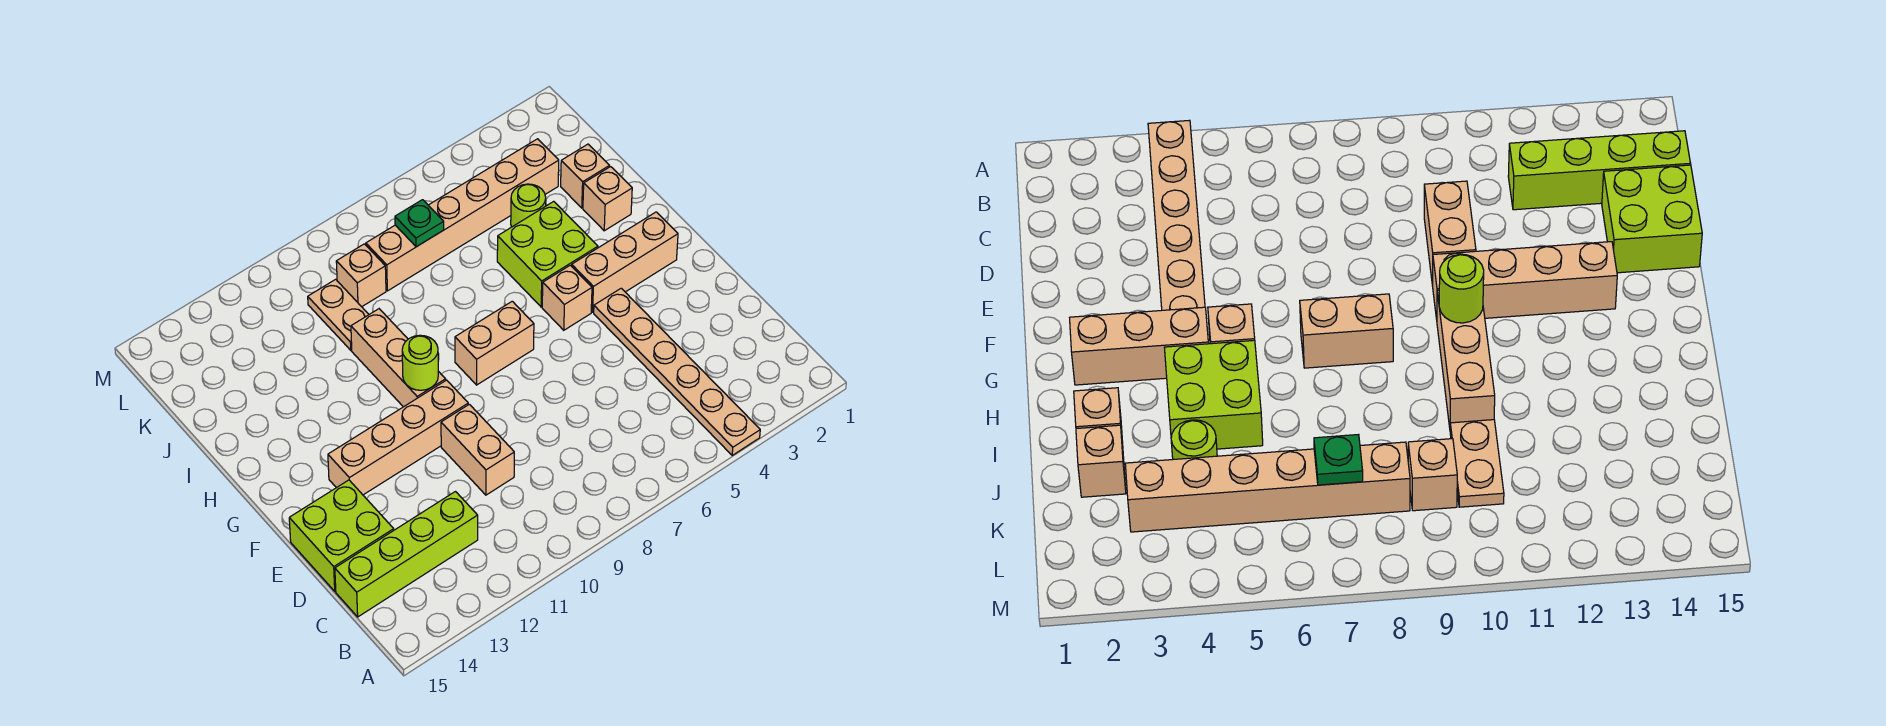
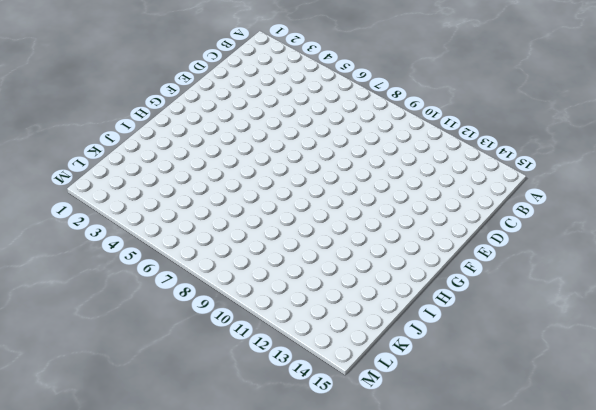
none -> tan 1x6 plate [594,288,760,455]
none -> lime 1x4 brick [335,492,478,617]
none -> tan 1x2 brick [441,404,514,495]

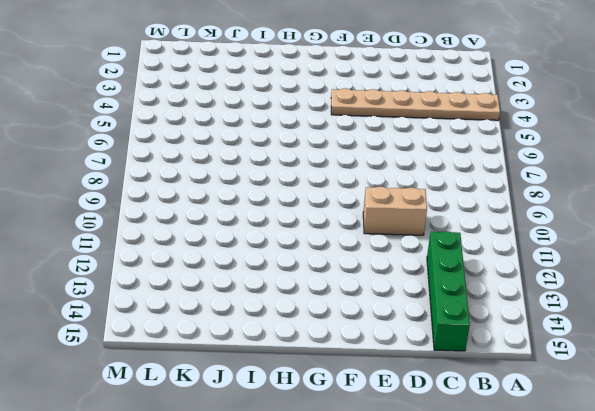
green 1x4 brick [427,231,470,351] -> lime 1x4 brick [335,492,478,617]
none -> lime 2x2 brick [289,480,394,591]
none -> tan 1x4 brick [328,380,468,495]
none -> tan 1x3 brick [572,212,678,312]

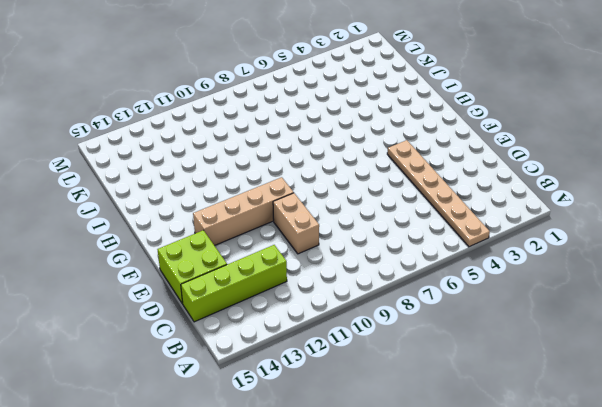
none -> tan 1x3 brick [572,212,678,312]
none -> tan 1x1 brick [542,265,592,330]
none -> tan 1x2 brick [455,301,534,385]

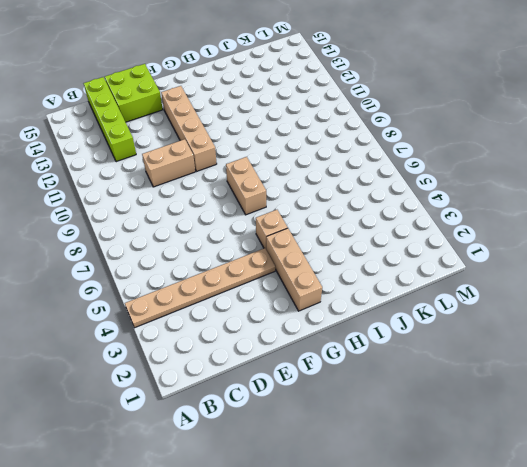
none -> tan 1x3 brick [351,309,446,407]
none -> lime 2x2 brick [497,201,598,307]
none -> tan 1x1 brick [583,167,632,231]

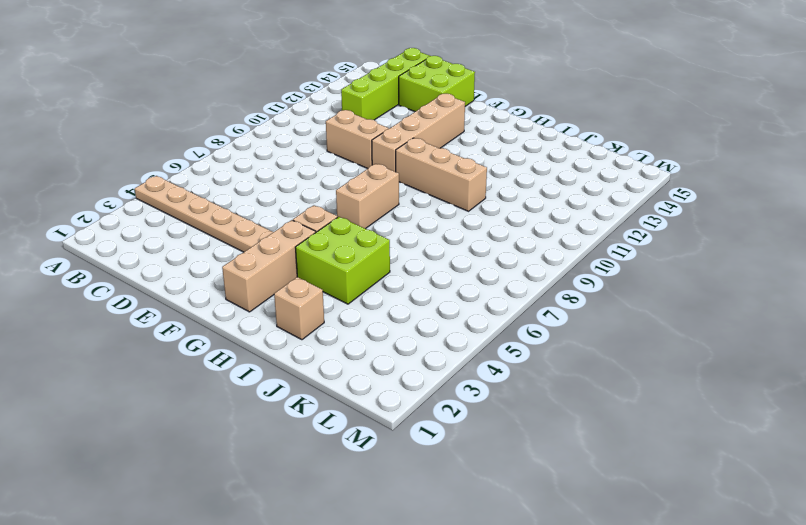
none -> tan 1x1 brick [561,144,610,208]
none -> lime 1x1 round brick [511,184,546,227]
none -> tan 1x2 plate [308,279,369,350]

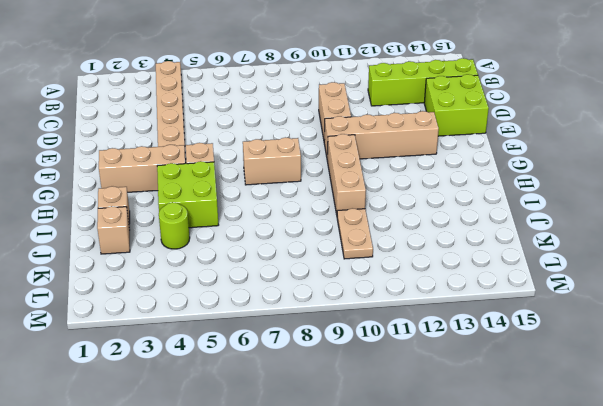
none -> tan 1x6 brick [366,139,559,291]
none -> tan 1x1 brick [336,244,386,307]
none -> lime 1x1 round brick [402,335,438,390]

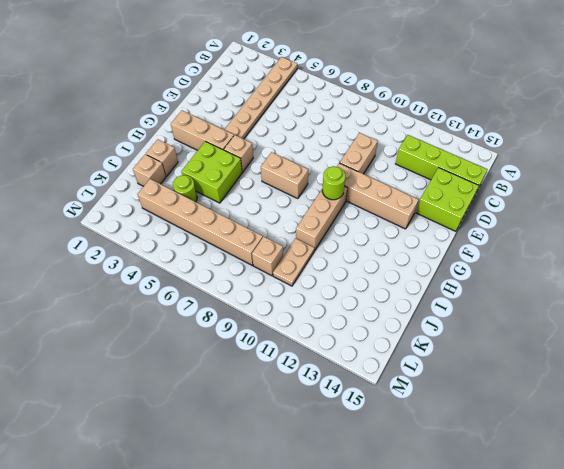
none -> green 1x1 plate [395,200,444,247]

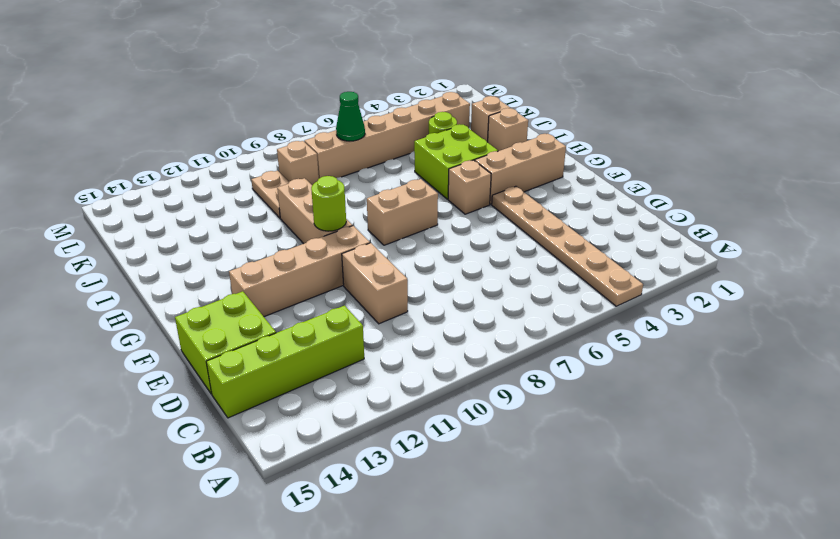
green 1x1 cone [336,92,365,141] -> green 1x1 plate [395,200,444,247]

